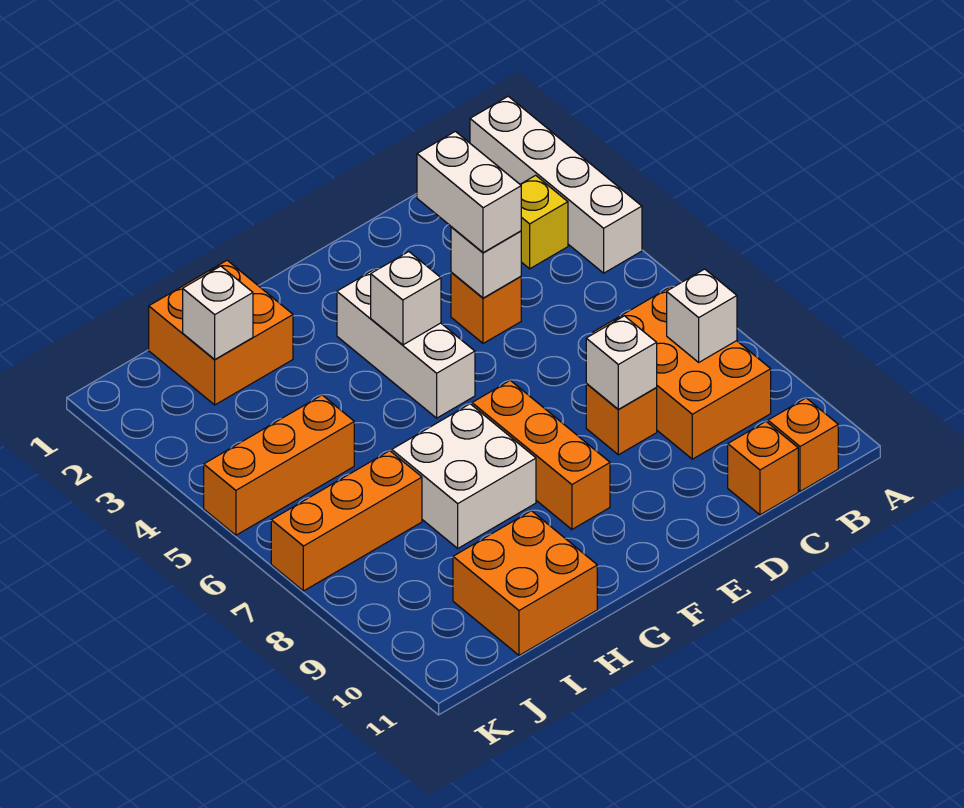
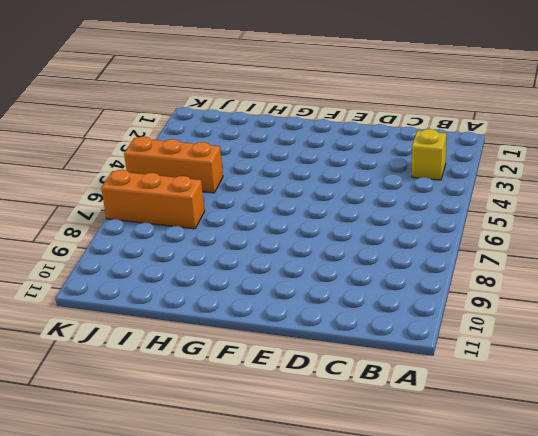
none -> white 1x4 brick [470,96,642,273]
none -> orange 2x3 brick [593,287,771,459]
none -> orange 1x1 brick [768,398,838,491]

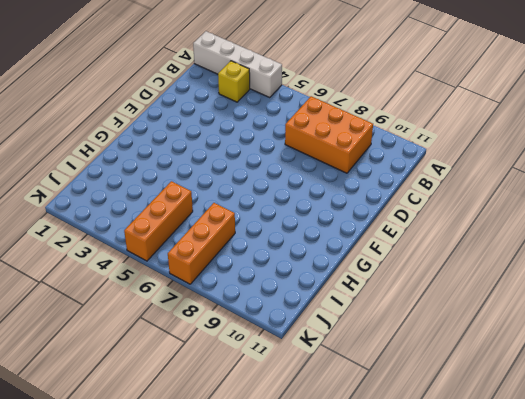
none -> orange 1x1 brick [768,398,838,491]
none -> orange 1x1 brick [728,421,798,515]
none -> orange 1x1 brick [451,272,521,343]

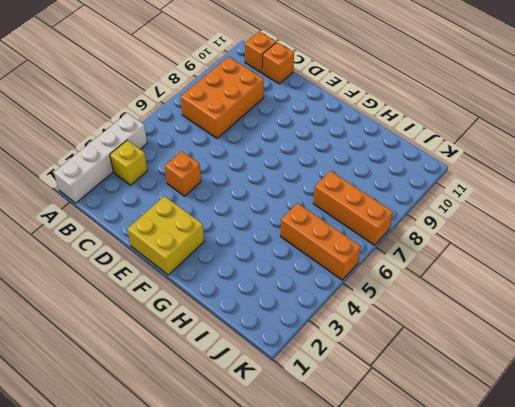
yellow 2x2 brick [127,196,204,275] -> none
none -> orange 1x1 brick [586,384,657,455]
none -> white 1x3 brick [337,269,475,418]
none -> orange 1x3 brick [472,380,610,529]

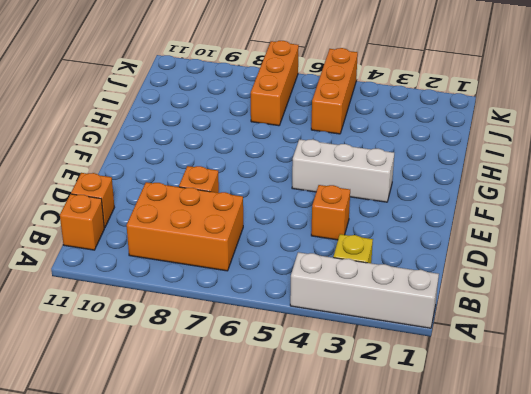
none -> orange 1x3 brick [472,380,610,529]
none -> white 2x2 brick [392,404,536,548]
none -> orange 2x2 brick [149,260,293,405]

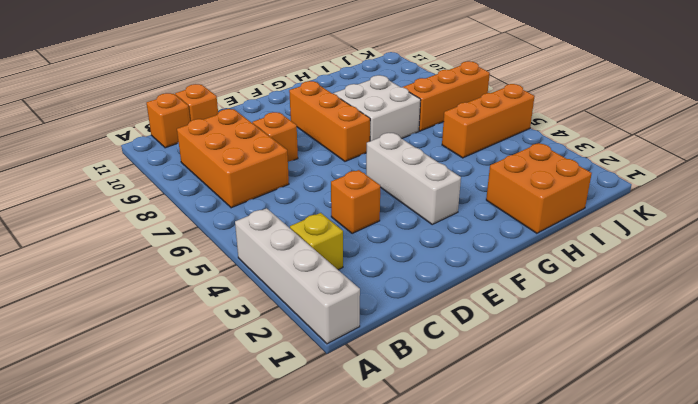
none -> orange 2x2 brick [453,511,597,655]
none -> white 1x1 brick [667,269,737,362]
none -> white 1x1 brick [451,227,521,298]

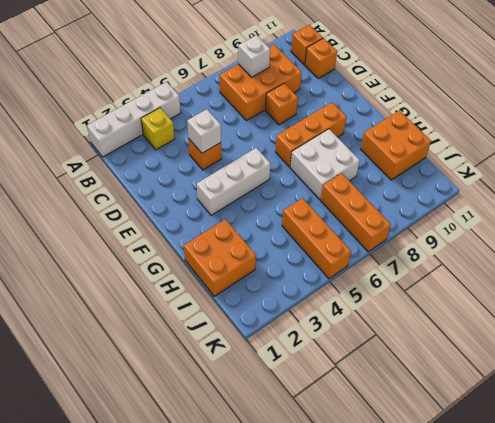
none -> white 1x1 brick [586,316,657,409]
none -> white 1x1 brick [371,252,441,345]
none -> white 1x1 brick [183,266,253,360]

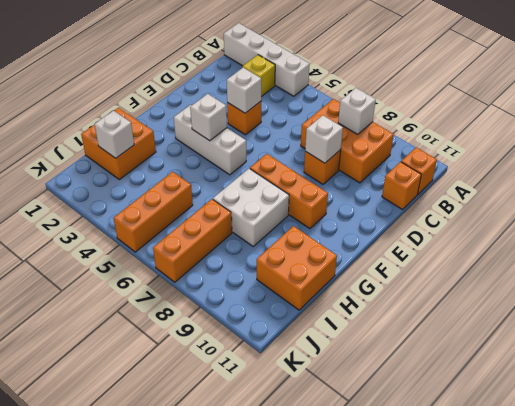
none -> white 1x2 brick [417,131,521,253]

